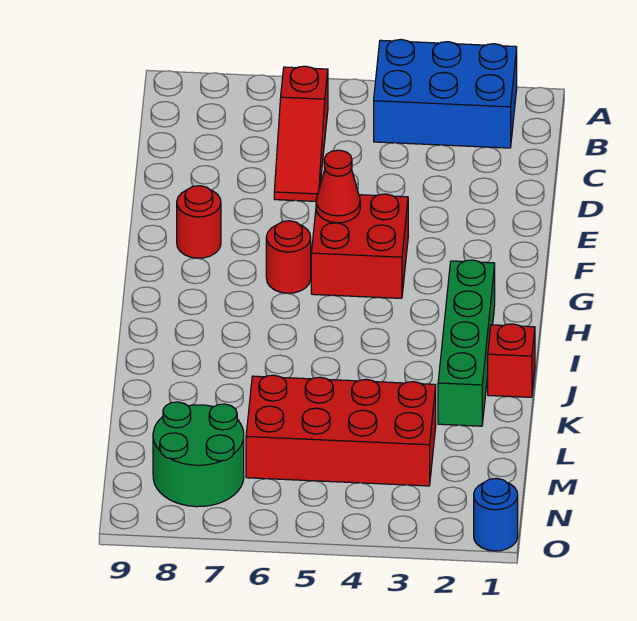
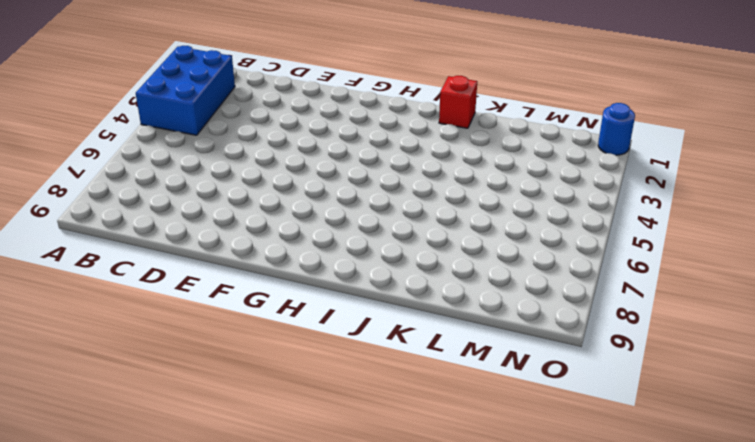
none -> red 1x3 slope [274,66,328,201]
none -> red 2x2 brick [311,193,408,298]

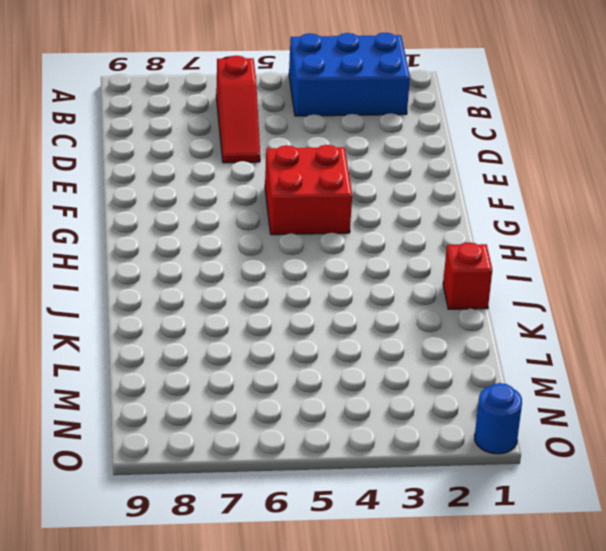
none -> red 1x1 round brick [177,186,221,258]
none -> red 1x1 round brick [266,221,311,293]

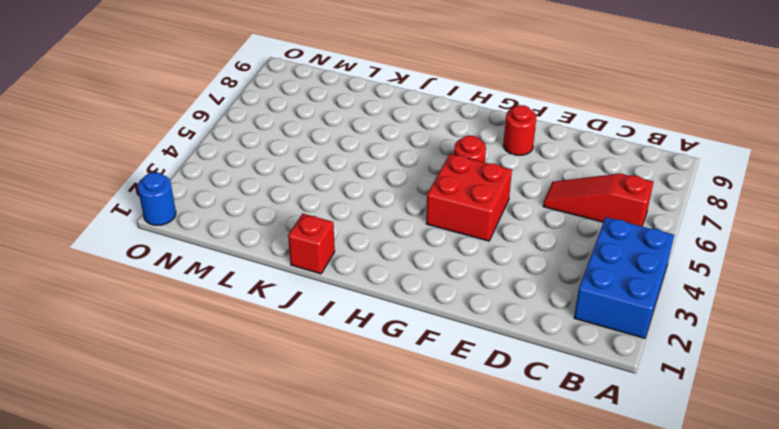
none -> green 1x4 brick [438,260,495,426]
none -> red 2x4 brick [246,375,436,486]

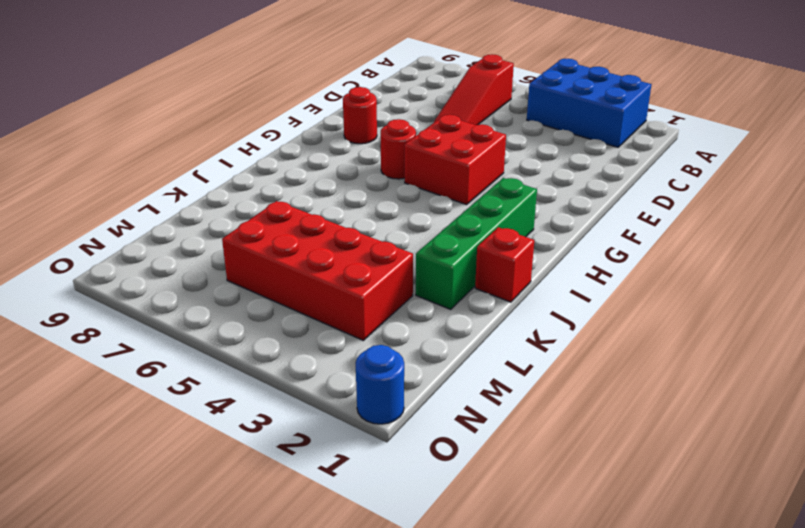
none -> green 2x2 round brick [153,402,244,507]
none -> red 1x1 cone [316,150,360,223]

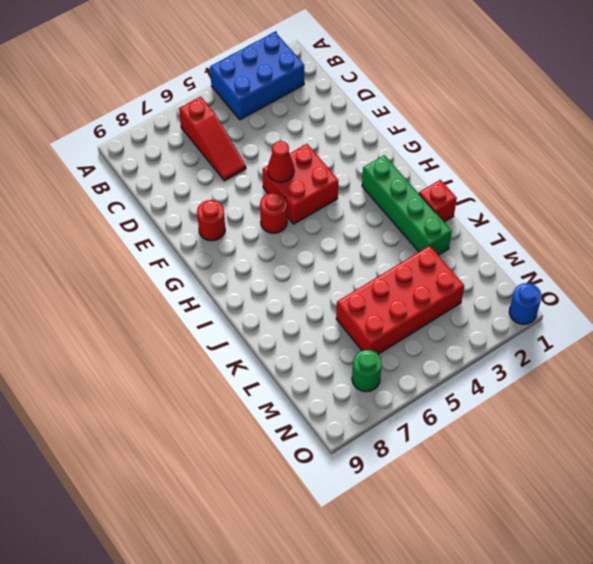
green 1x1 round brick [352,350,382,392] -> green 2x2 round brick [153,402,244,507]

